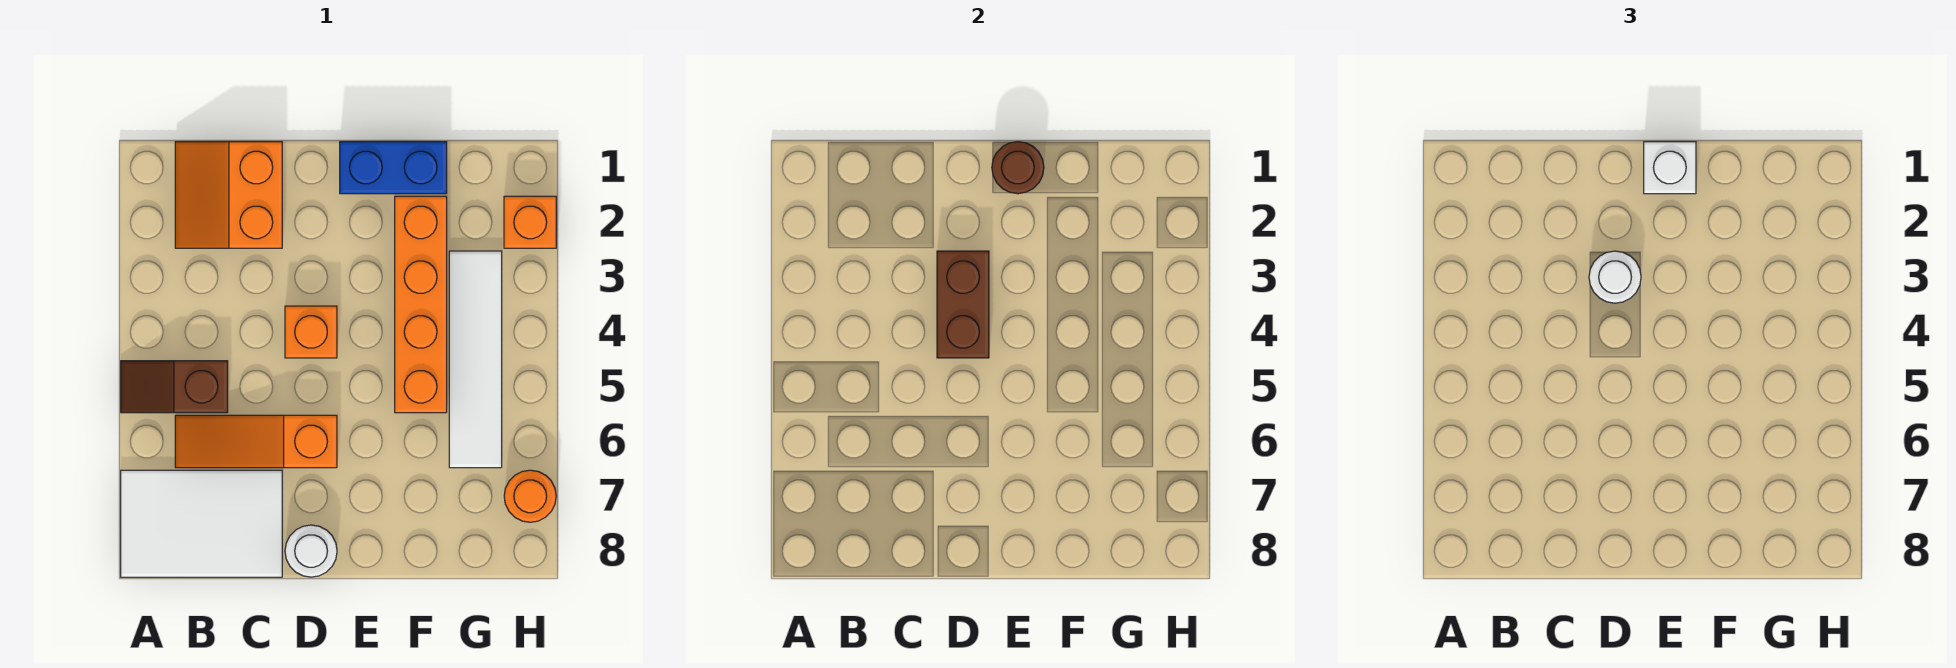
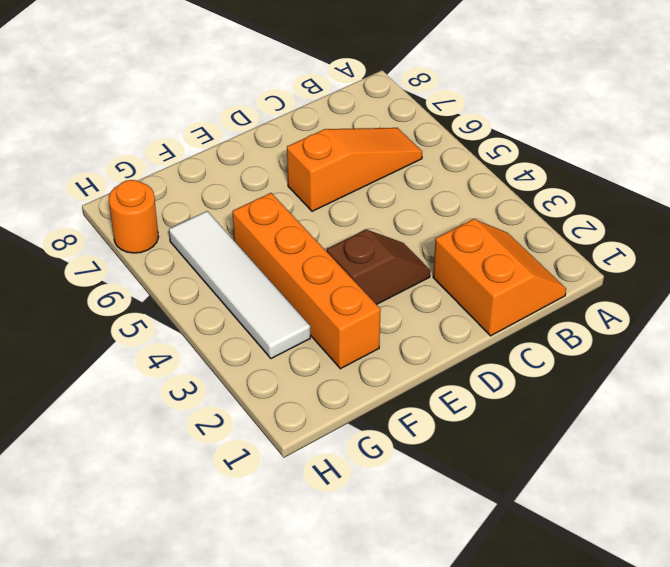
brown 1x2 slope [327,230,430,305] -> brown 1x2 slope moved to [121,361,228,413]
none -> white 2x3 tile [121,470,282,577]
none -> orange 1x1 brick [285,306,337,358]
none -> white 1x1 round brick [285,525,337,577]

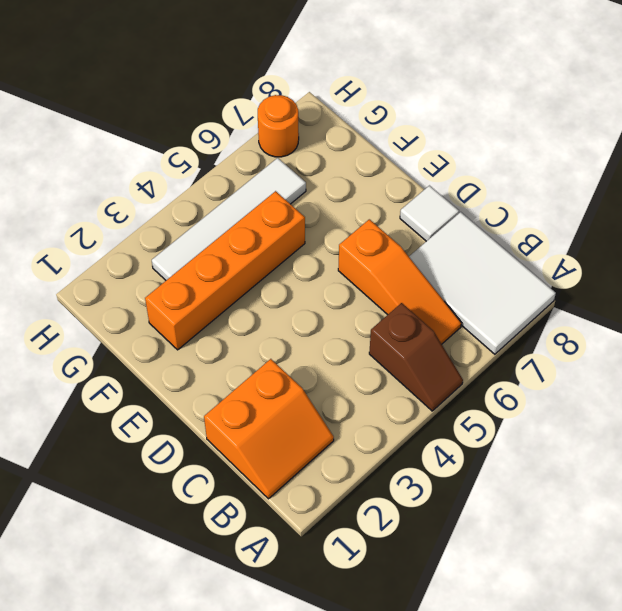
white 1x1 tile [400,186,459,241] -> white 1x1 round brick [285,525,337,577]
none -> orange 1x1 brick [285,306,337,358]
none -> blue 1x2 brick [340,142,447,194]
none -> orange 1x1 brick [504,196,556,248]

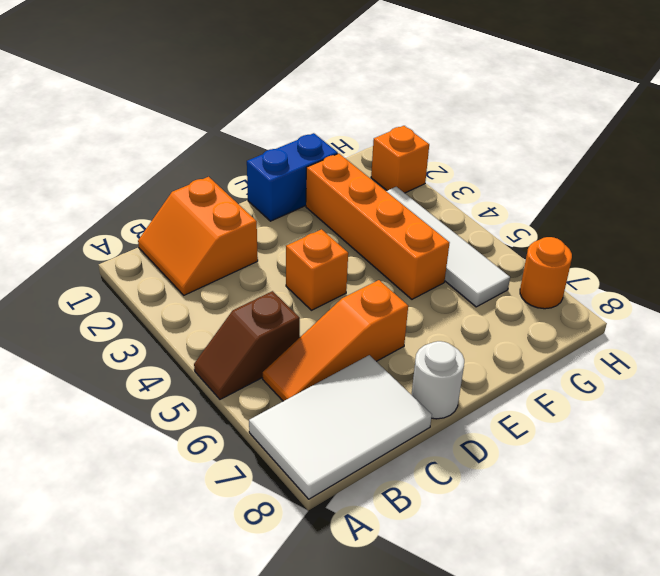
none -> brown 1x2 brick [937,251,989,358]
none -> brown 1x1 round brick [992,142,1044,194]
none -> white 1x1 round brick [1589,251,1641,303]

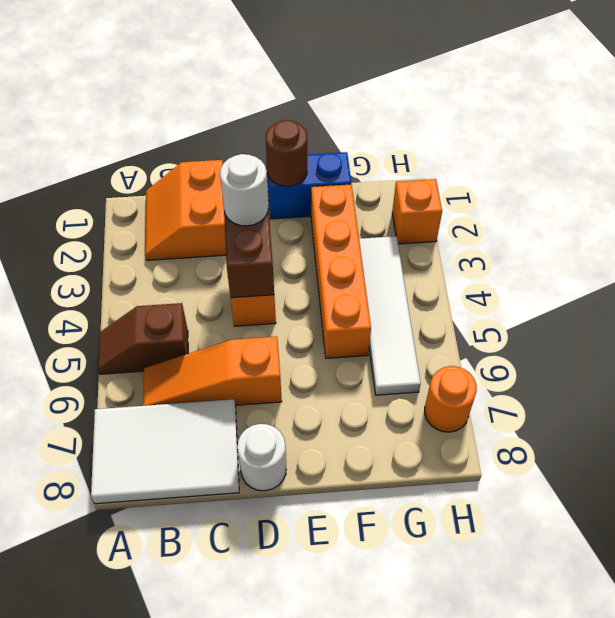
none -> white 1x1 brick [1644,142,1696,194]

